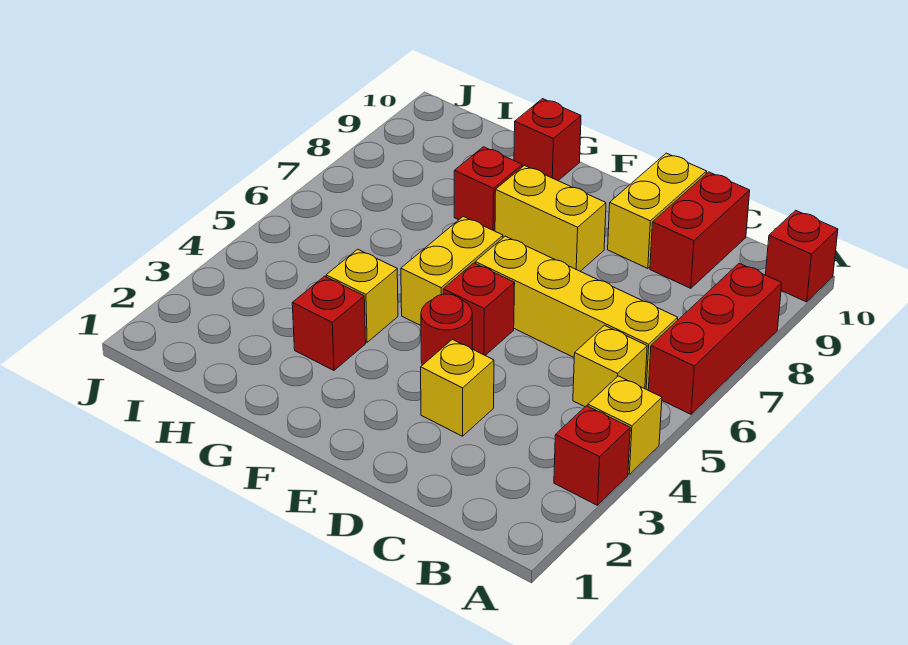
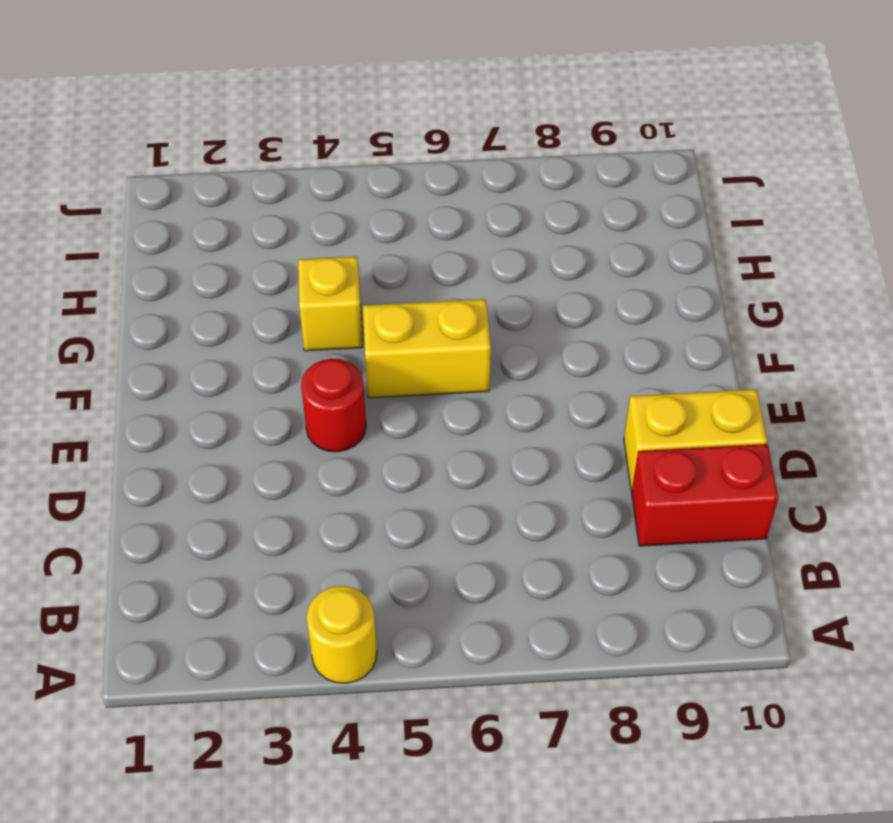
yellow 1x1 round brick [307,586,377,683] -> yellow 1x1 brick [588,376,662,474]
none -> red 1x1 brick [554,406,630,505]
none -> red 1x3 brick [648,263,782,414]
none -> red 1x1 brick [766,210,838,302]

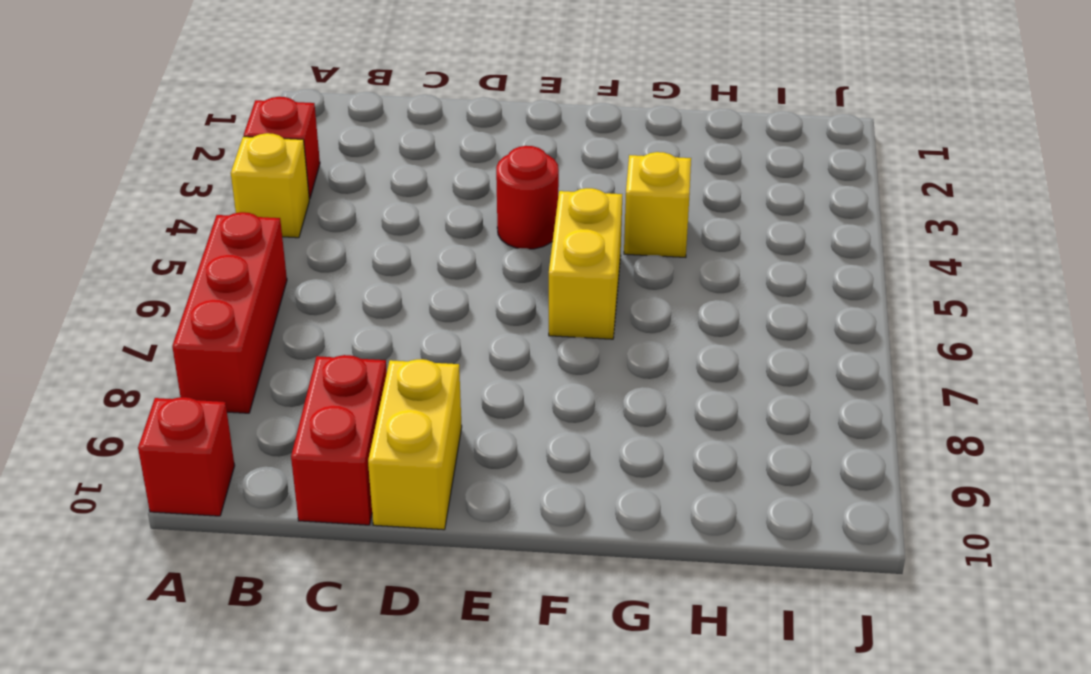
none -> yellow 1x1 brick [573,325,647,407]
none -> yellow 1x4 brick [475,236,678,390]
none -> yellow 1x1 brick [421,339,494,436]

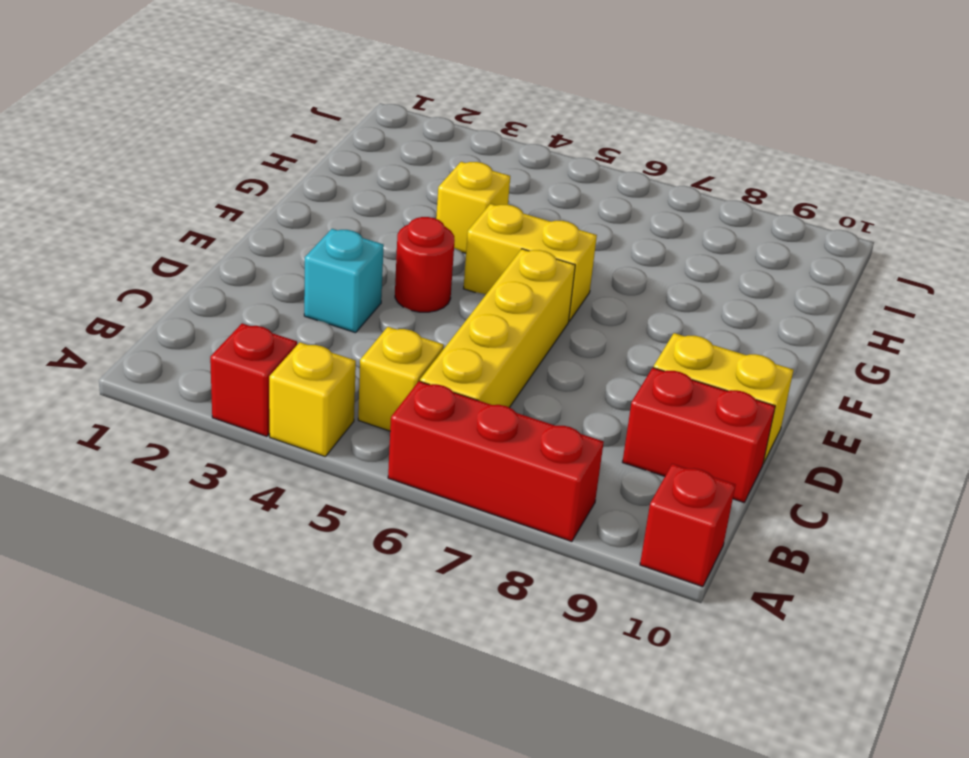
cyan 1x1 brick [304,229,384,333] -> yellow 1x1 brick [421,339,494,436]
none -> red 1x1 brick [443,263,515,355]
none -> yellow 1x2 brick [495,166,606,271]
none -> red 1x1 brick [292,276,366,370]

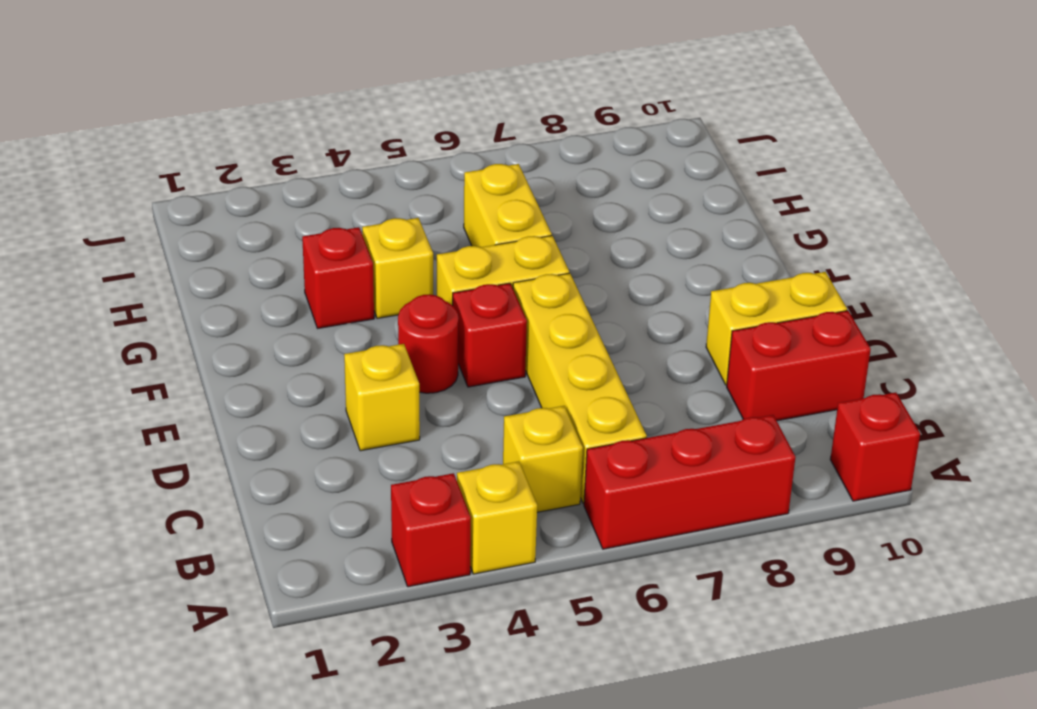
yellow 1x2 brick [464,164,552,247] -> yellow 1x2 brick moved to [495,166,606,271]
none -> red 1x1 brick [454,147,522,231]
none -> red 1x1 brick [514,99,581,181]

